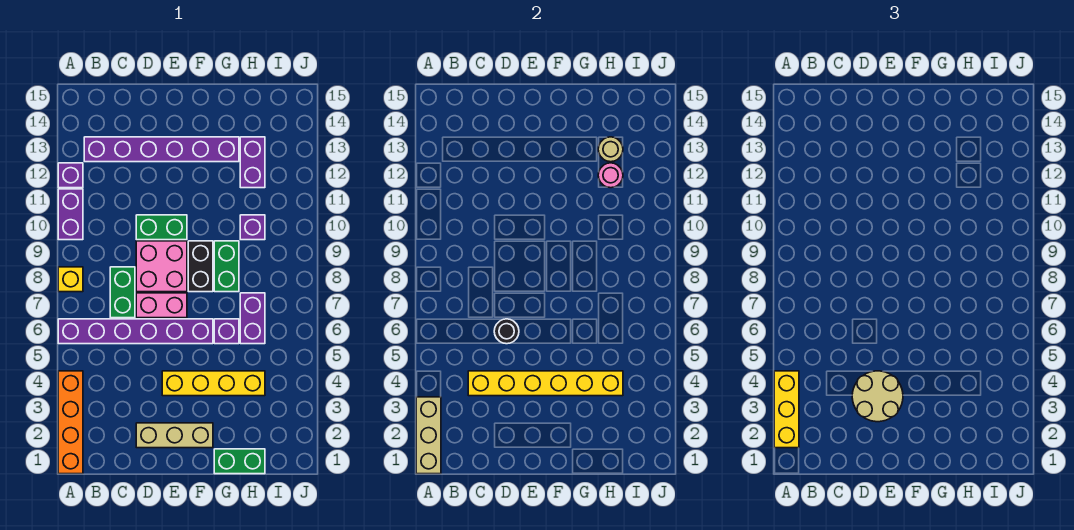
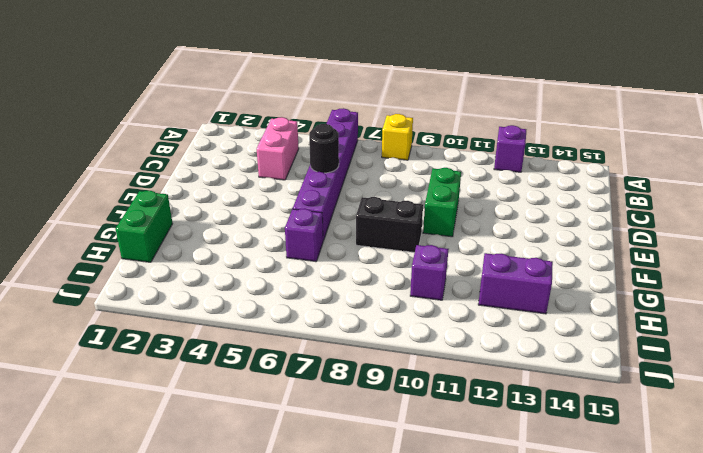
pink 1x2 brick [257,117,299,180] -> pink 1x2 brick moved to [136,293,187,318]
none -> orange 1x4 brick [58,371,83,474]
none -> purple 1x2 brick [58,189,83,240]
none -> purple 1x6 brick [84,137,239,162]

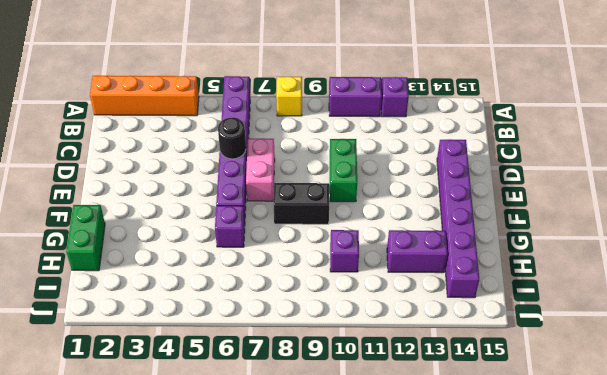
purple 1x6 brick [437,140,479,298] -> purple 1x6 brick moved to [84,137,239,162]
none -> green 1x2 brick [110,267,135,318]
none -> tan 1x3 brick [136,423,213,448]
none -> pink 2x2 brick [136,241,187,292]

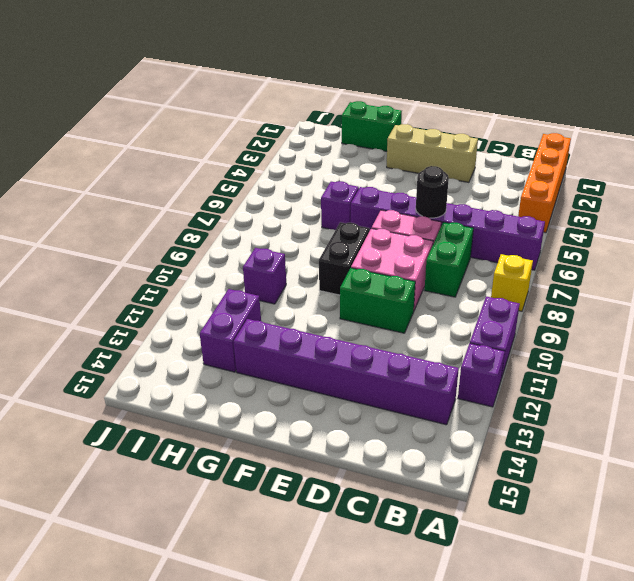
none -> yellow 1x4 brick [162,371,265,396]
none -> green 1x2 brick [214,241,239,292]
none -> purple 1x2 brick [240,293,265,344]

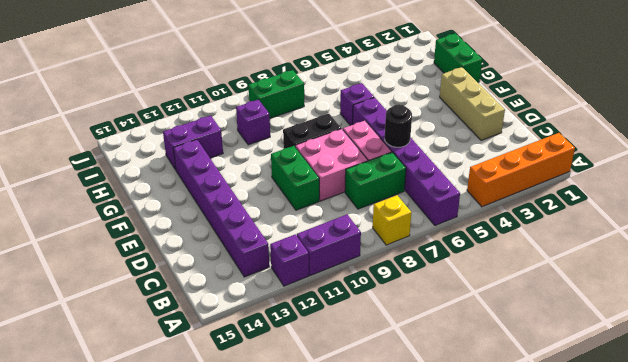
green 1x2 brick [248,70,304,118] -> green 1x2 brick moved to [214,241,239,292]
none -> yellow 1x4 brick [162,371,265,396]
none -> purple 1x2 brick [240,293,265,344]
none -> tan 1x3 brick [416,397,441,474]

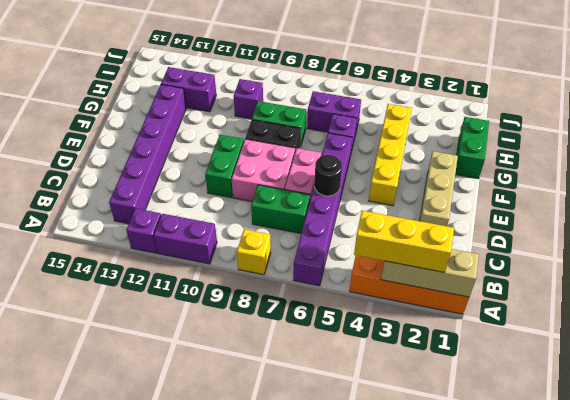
none -> yellow 1x6 brick [468,371,623,396]
none -> pink 1x1 round brick [598,163,623,188]
none -> tan 1x1 round brick [598,137,623,162]

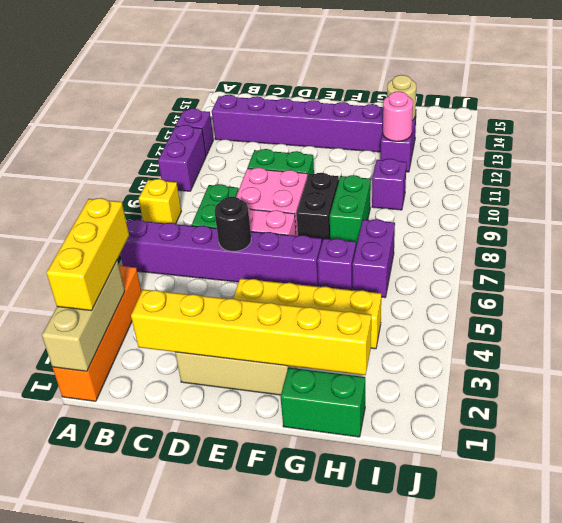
yellow 1x6 brick [131,290,371,375] -> yellow 1x6 brick moved to [468,371,623,396]
none -> tan 2x2 round brick [852,371,903,422]

